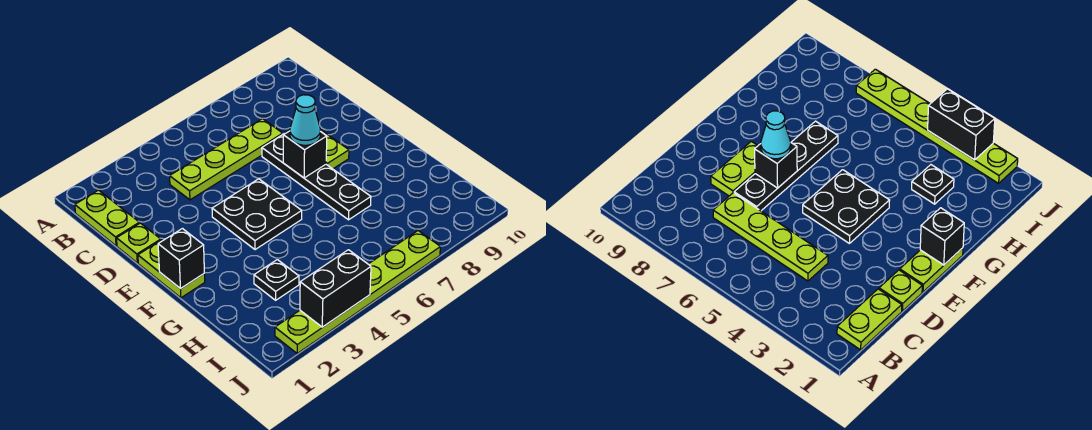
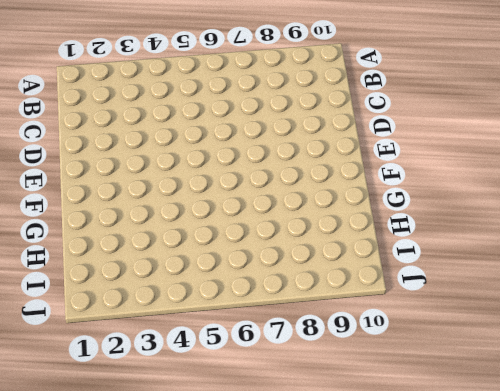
none -> lime 1x2 plate [75,190,139,246]
none -> lime 1x4 plate [170,119,283,200]
none -> lime 1x1 plate [117,223,161,263]

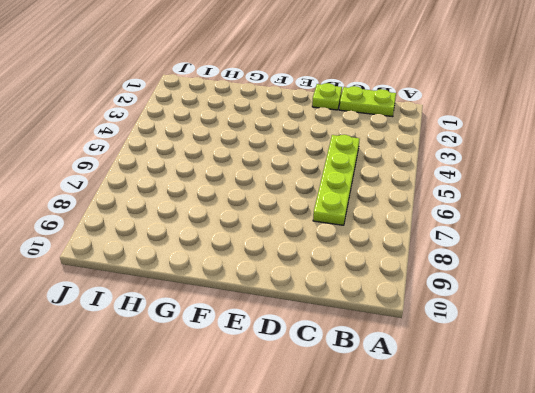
none -> black 1x4 plate [262,134,371,220]
none -> lime 1x2 plate [285,130,349,169]
none -> lime 1x2 plate [138,240,205,298]

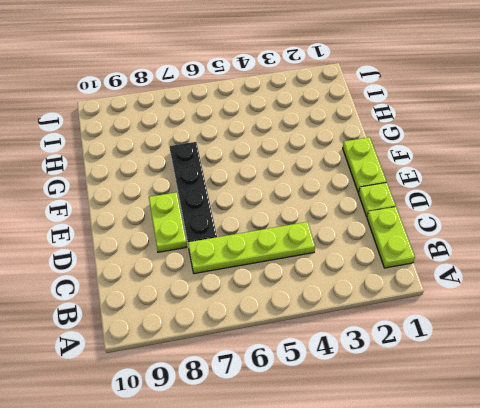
none -> black 2x2 plate [212,179,302,250]
none -> black 1x1 plate [254,260,299,300]
none -> lime 1x6 plate [275,231,440,353]

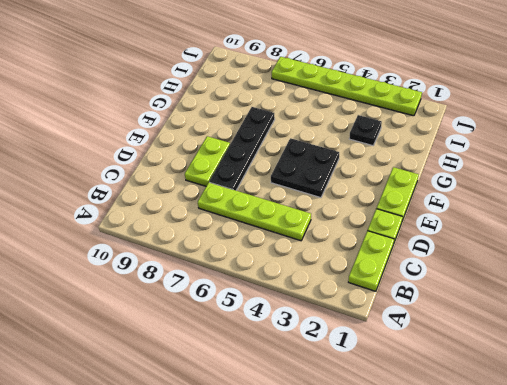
none -> black 1x1 brick [283,131,327,178]
none -> black 1x1 brick [158,229,204,289]
none -> black 1x2 brick [300,250,371,327]

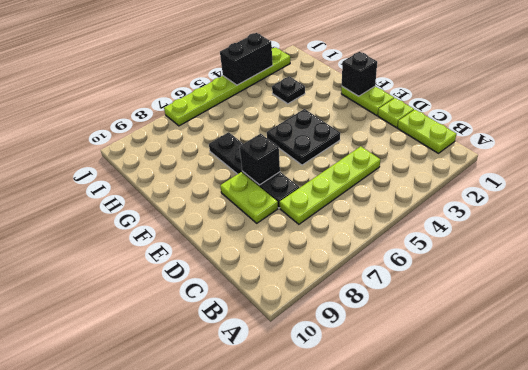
none -> cyan 1x1 cone [290,95,320,145]

